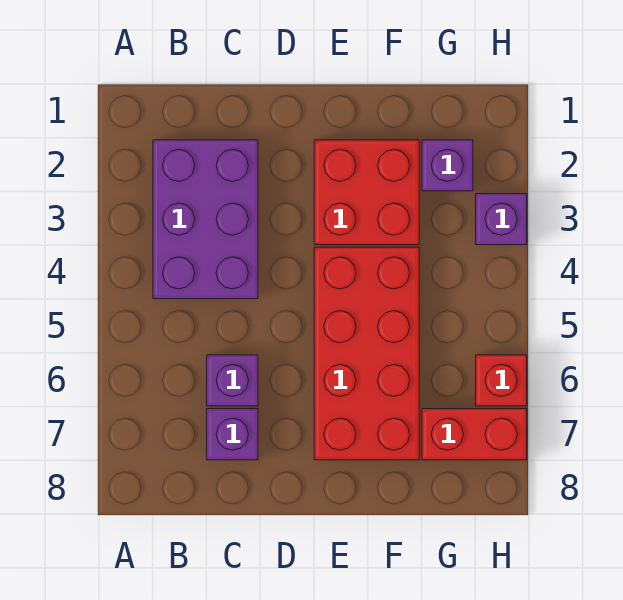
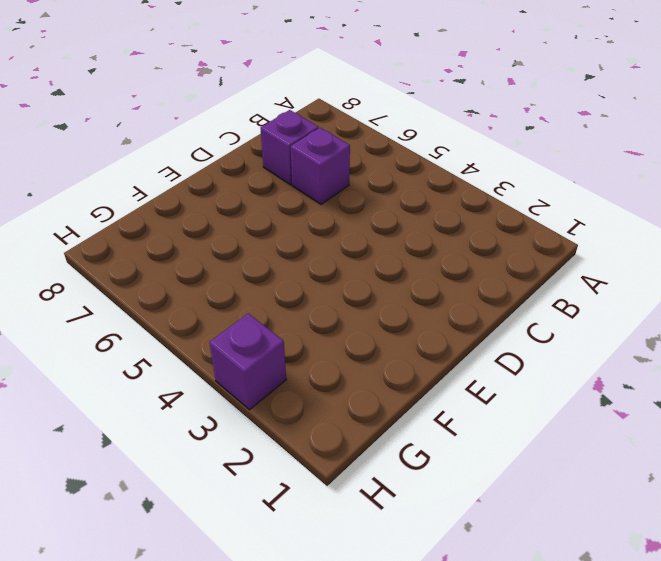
none -> purple 2x3 brick [153,140,258,299]
none -> red 2x2 brick [314,140,419,245]

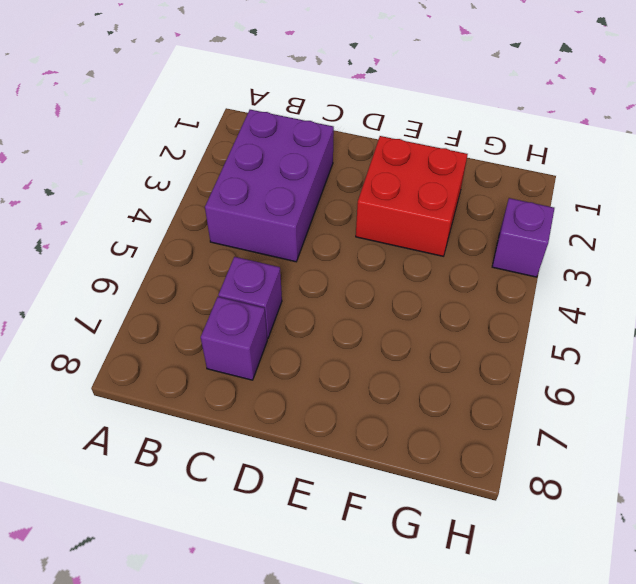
none -> red 2x4 brick [314,247,419,460]
none -> purple 1x1 brick [422,140,473,191]

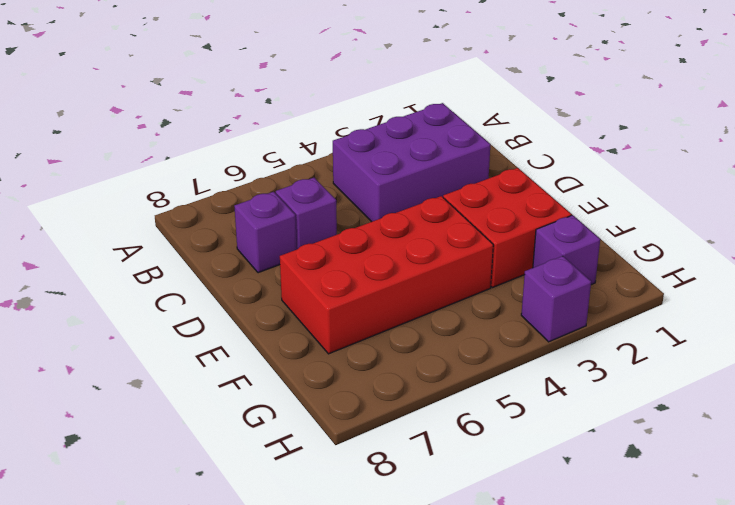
none -> red 1x2 brick [422,409,527,460]
none -> red 1x1 brick [476,355,527,406]

